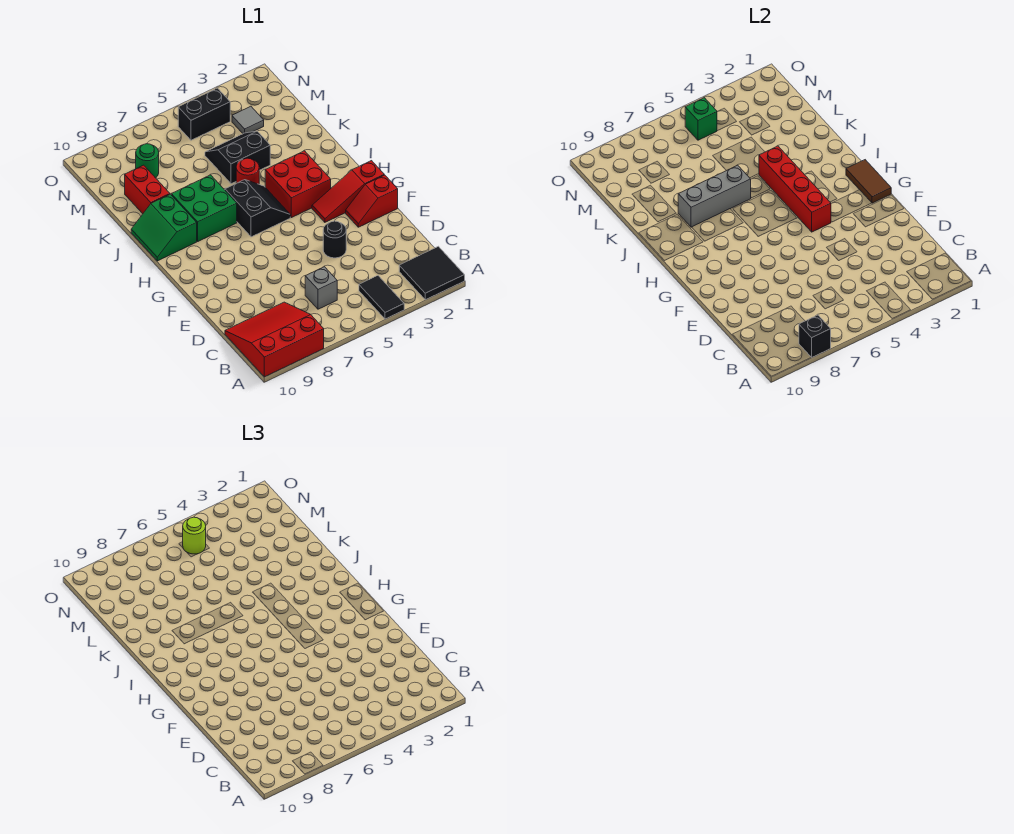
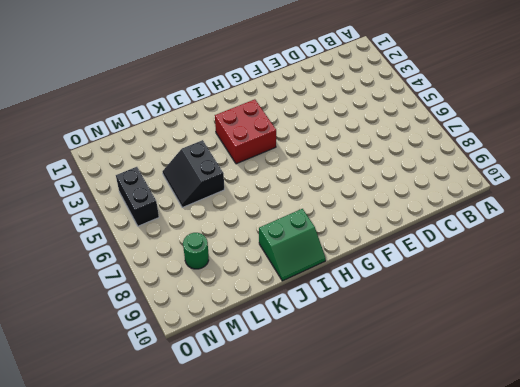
none -> black 2x2 tile [399,246,465,300]
none -> black 1x2 tile [359,276,404,319]
none -> red 3x3 slope [225,302,324,377]

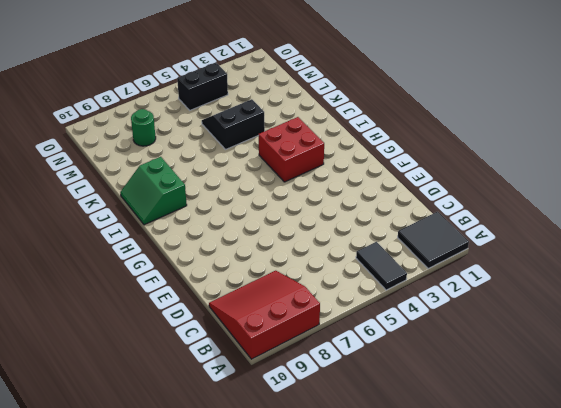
none -> grey 1x1 brick [305,267,337,309]
none -> black 1x1 round brick [323,221,346,258]
none -> red 1x2 slope [346,175,398,227]

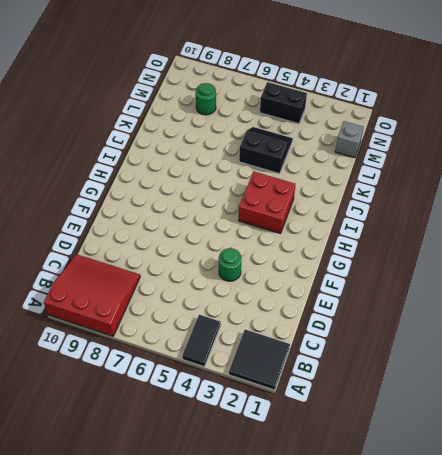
green 1x1 round brick [219,248,241,281] -> black 1x1 round brick [323,221,346,258]
grey 1x1 brick [335,121,364,158] -> grey 1x1 brick moved to [305,267,337,309]
none -> red 1x2 slope [346,175,398,227]
none -> red 1x3 slope [312,161,384,222]
none -> black 2x2 slope [225,180,290,237]

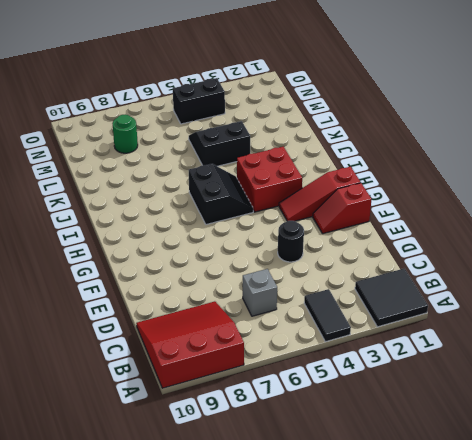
none -> green 2x2 brick [171,175,237,241]
none -> green 2x2 slope [131,194,197,261]
none -> red 1x1 round brick [236,158,259,184]

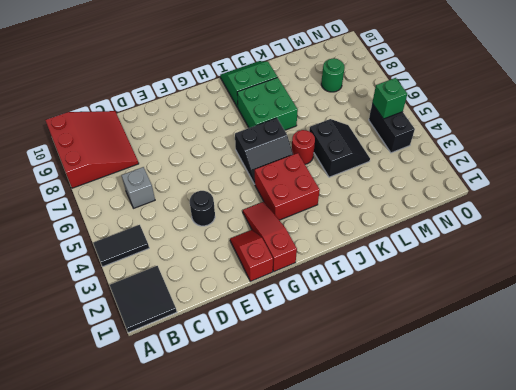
none -> red 1x2 brick [125,165,170,214]
none -> grey 1x1 tile [232,106,264,134]
none -> black 1x1 brick [799,315,831,357]

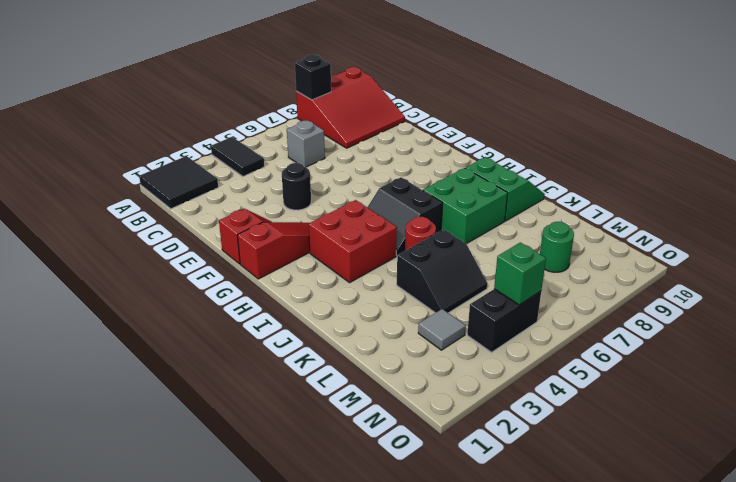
none -> red 1x2 brick [125,165,170,214]
none -> brown 1x2 tile [846,160,891,203]
none -> red 1x4 brick [759,146,831,232]

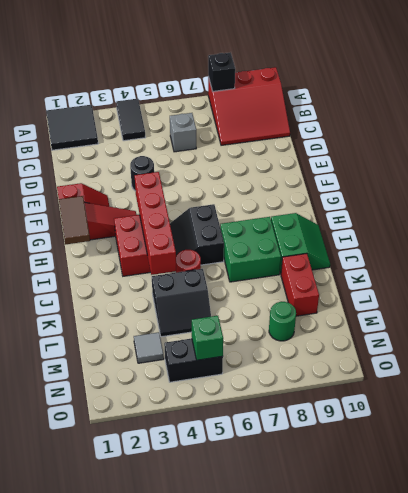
none -> grey 1x3 brick [678,165,751,227]
none -> lime 1x1 round brick [183,517,206,554]

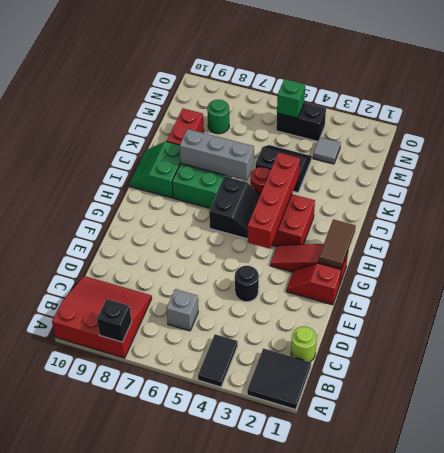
lime 1x1 round brick [291,327,317,362] -> lime 1x1 round brick moved to [183,517,206,554]

